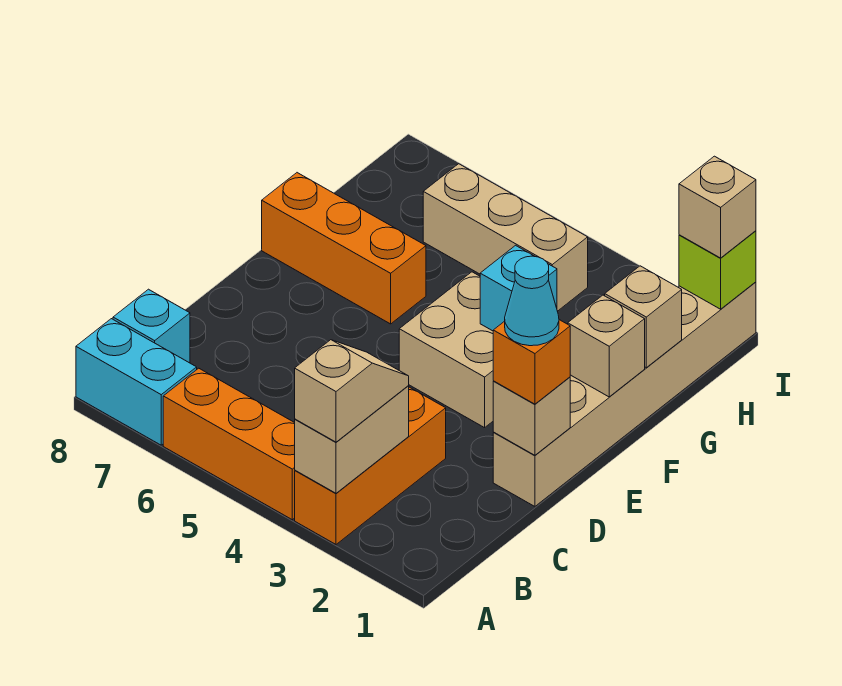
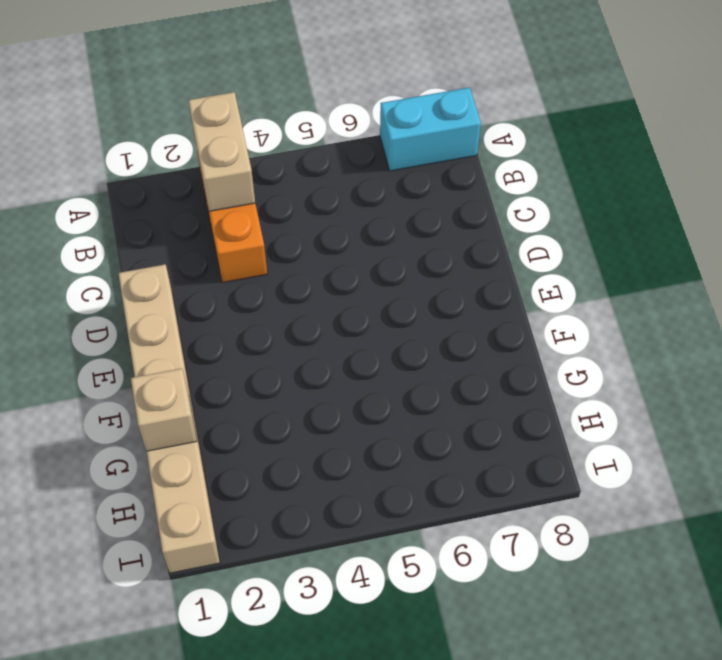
none -> orange 1x3 brick [163,368,295,520]
none -> cyan 1x1 brick [113,289,190,363]
none -> tan 2x2 brick [399,272,493,428]

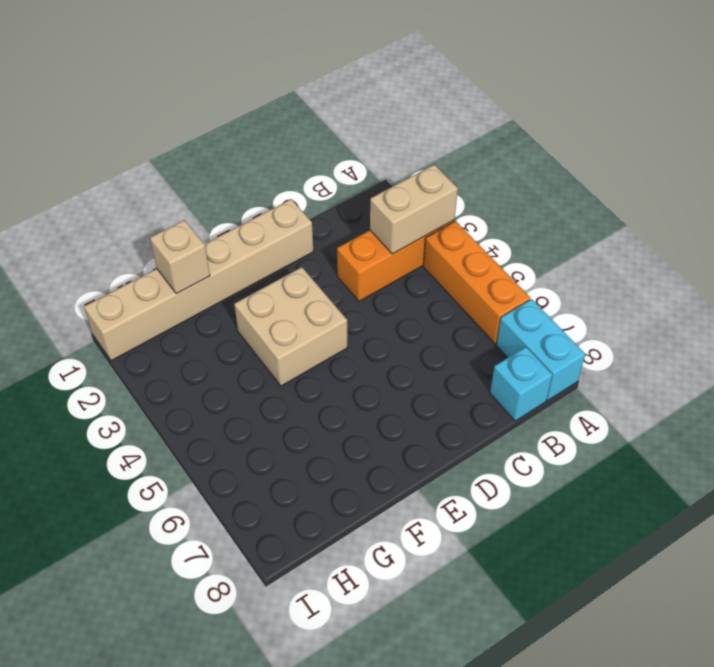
none -> orange 1x3 brick [262,173,426,324]
none -> tan 1x3 brick [423,164,588,311]
none -> tan 1x1 brick [493,377,570,455]

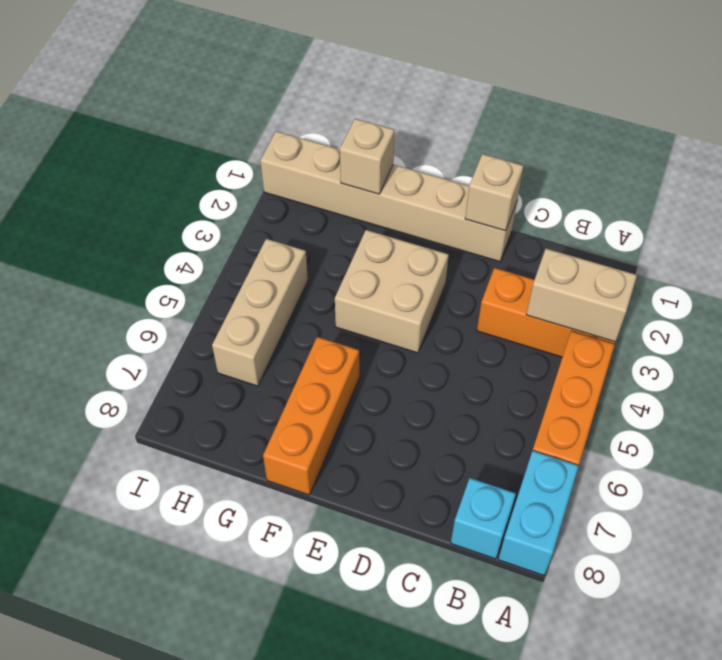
none -> tan 1x1 brick [568,295,645,397]
none -> cyan 1x1 brick [480,245,557,331]
none -> lime 1x1 brick [679,231,756,309]

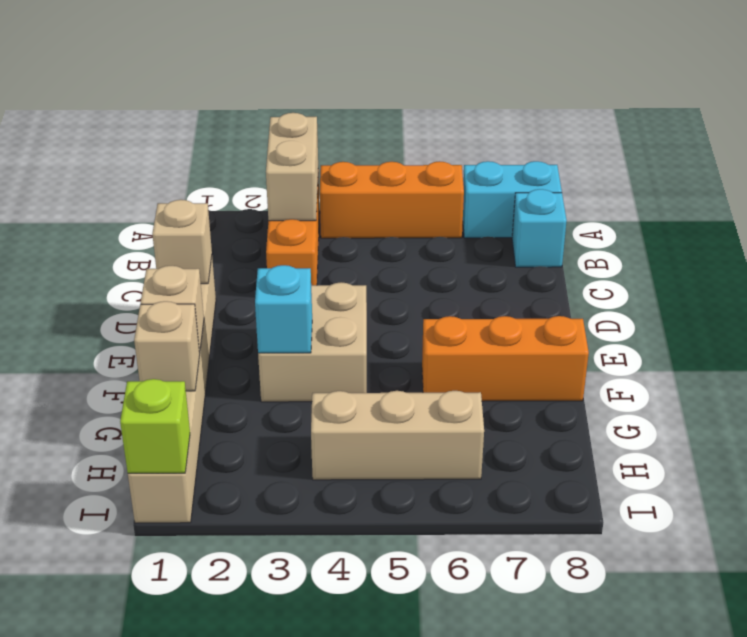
none -> tan 1x2 slope [295,340,409,442]
none -> orange 1x1 brick [493,320,570,404]
none -> tan 1x1 brick [679,156,756,258]

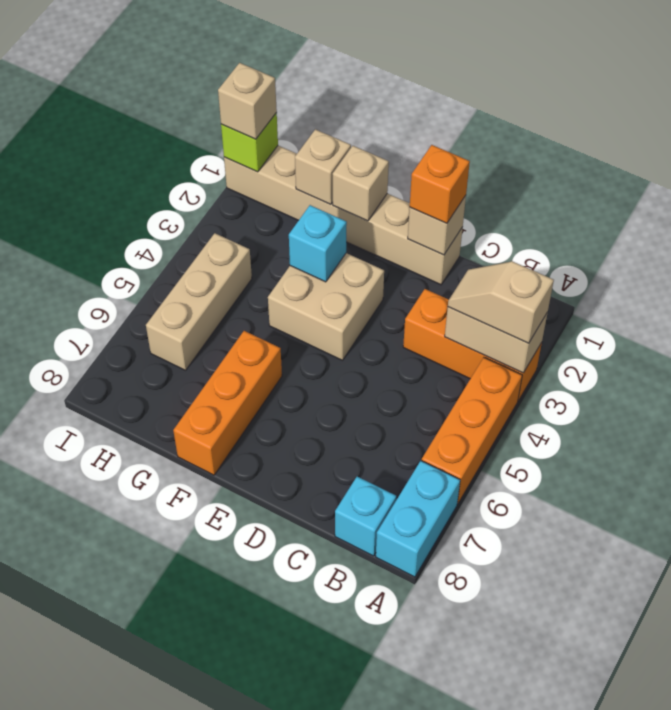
none -> cyan 1x1 cone [505,256,559,346]

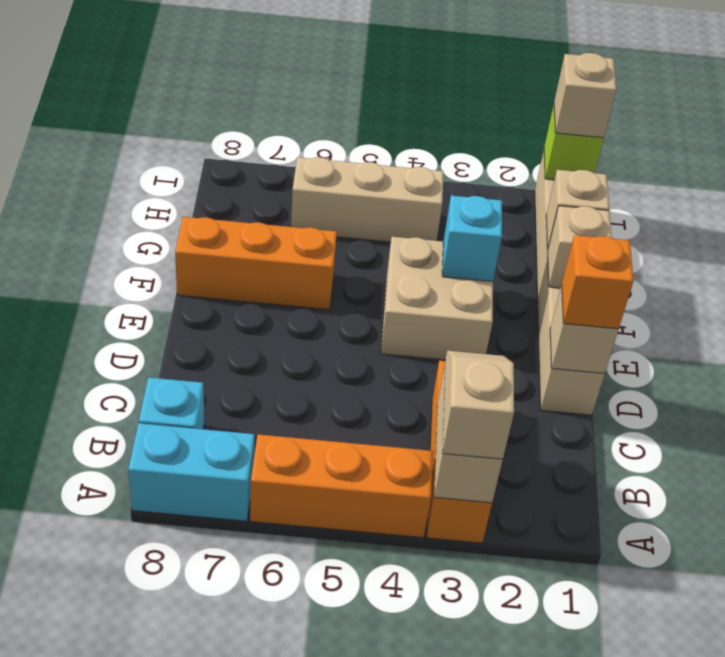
none -> cyan 1x1 cone [505,256,559,346]

